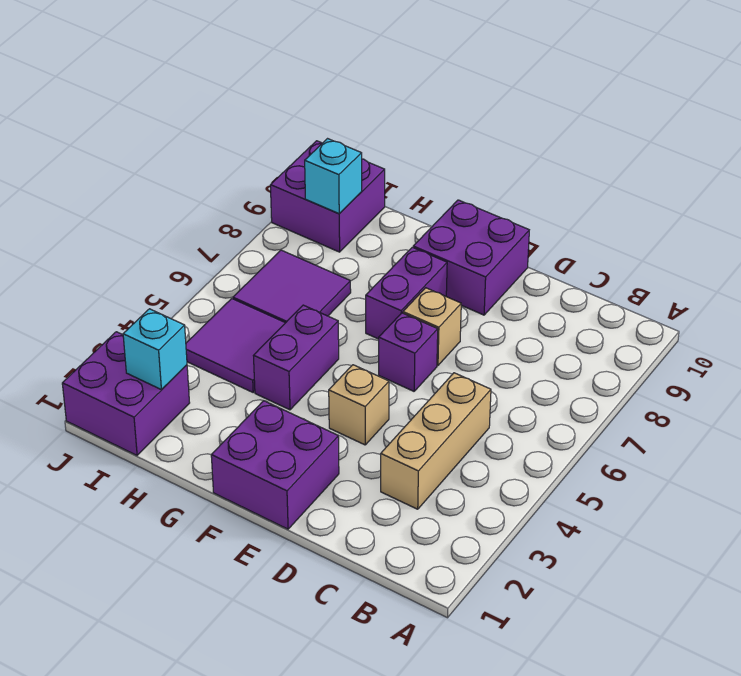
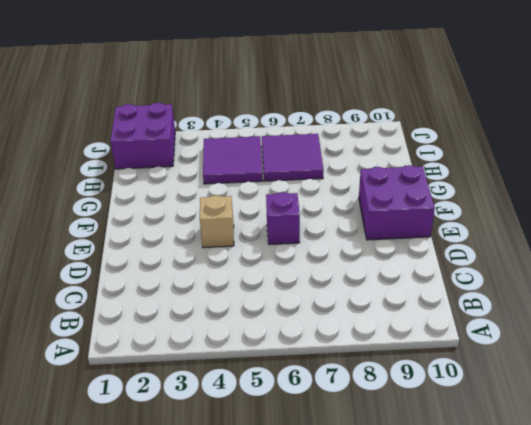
none -> tan 1x3 brick [381,373,491,509]
none -> purple 2x2 brick [211,401,339,529]
none -> tan 1x1 brick [403,288,461,366]

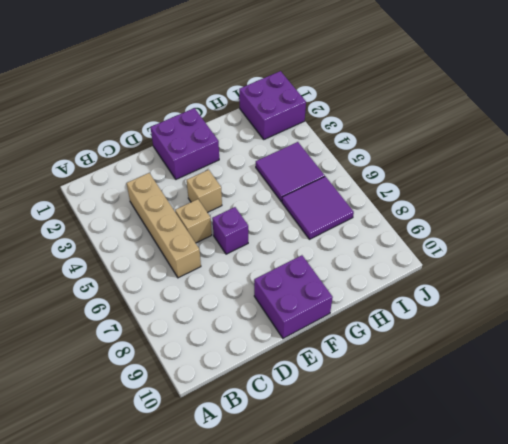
tan 1x4 brick [127,173,201,278] -> tan 1x3 brick [381,373,491,509]
tan 1x1 brick [175,199,212,243] -> tan 1x1 brick moved to [403,288,461,366]
none -> purple 1x2 brick [366,247,447,339]
none -> purple 1x2 brick [253,305,339,410]
none -> purple 2x2 brick [270,141,385,252]

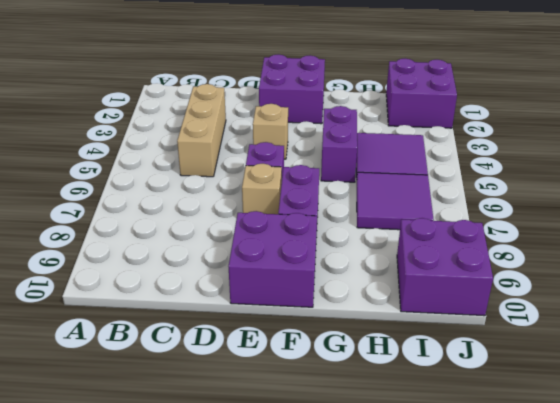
none -> cyan 1x1 brick [123,309,187,389]
none -> cyan 1x1 brick [305,139,362,214]

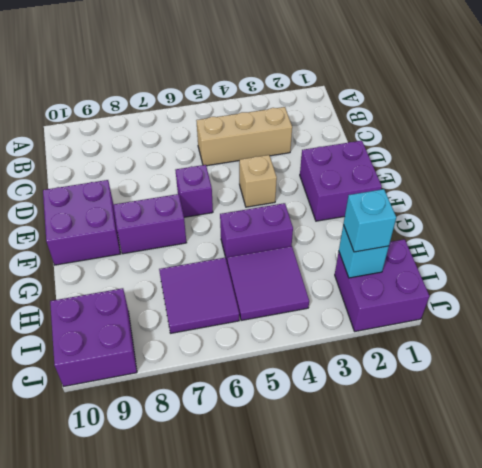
cyan 1x1 brick [343,189,396,252] -> cyan 1x1 brick moved to [305,139,362,214]
none -> tan 1x1 brick [403,288,461,366]

